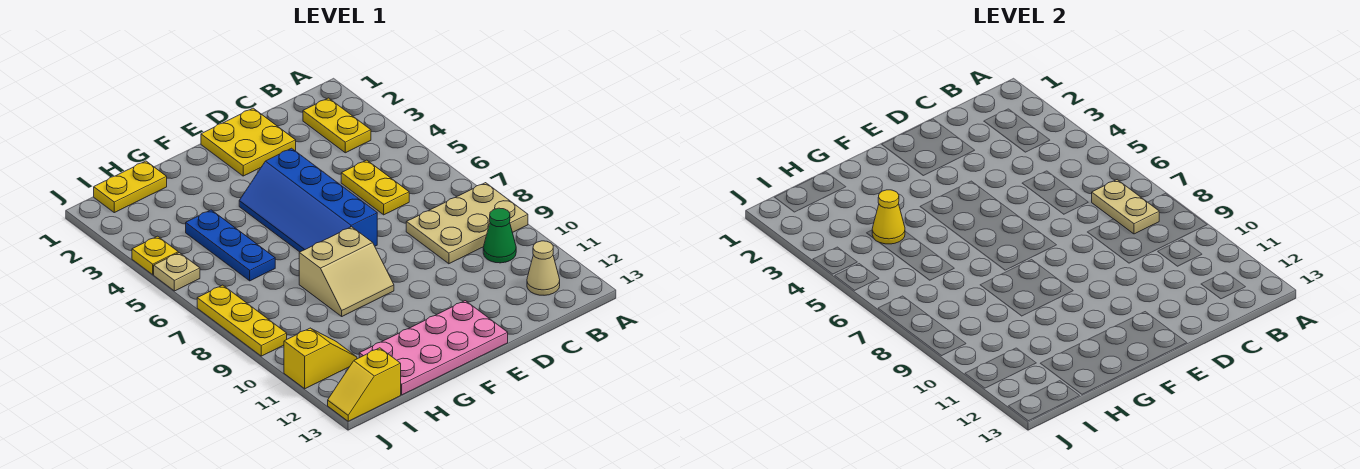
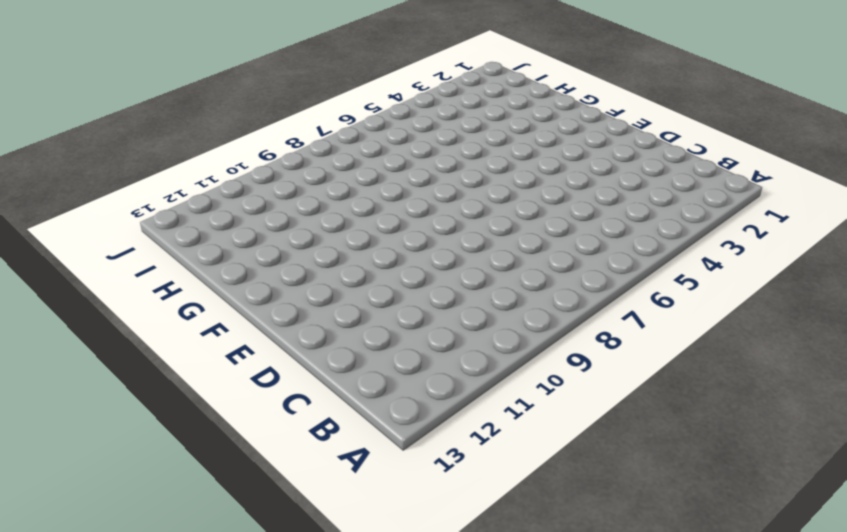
none -> tan 2x3 plate [406,183,528,264]
none -> yellow 1x2 plate [303,98,371,153]
none -> green 1x1 cone [483,208,516,263]

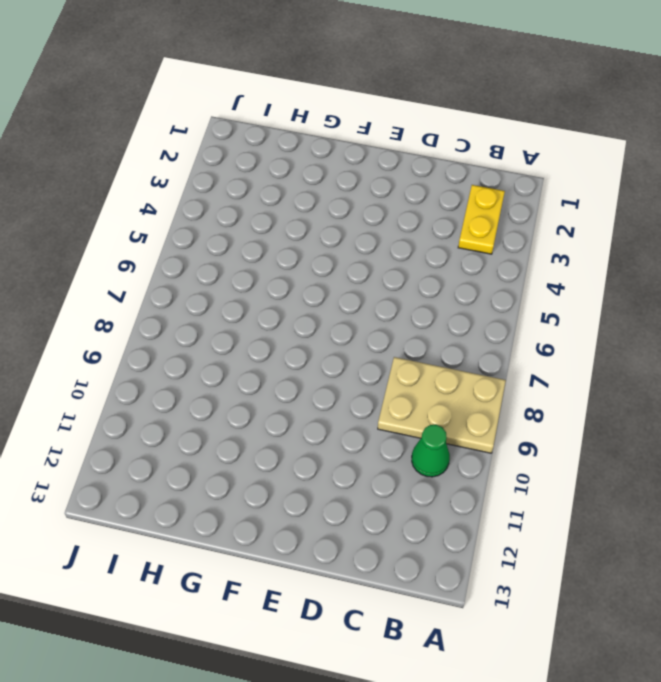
none -> tan 1x1 cone [527,241,560,295]
none -> yellow 1x2 plate [341,160,409,215]
none -> yellow 2x2 plate [201,108,296,176]

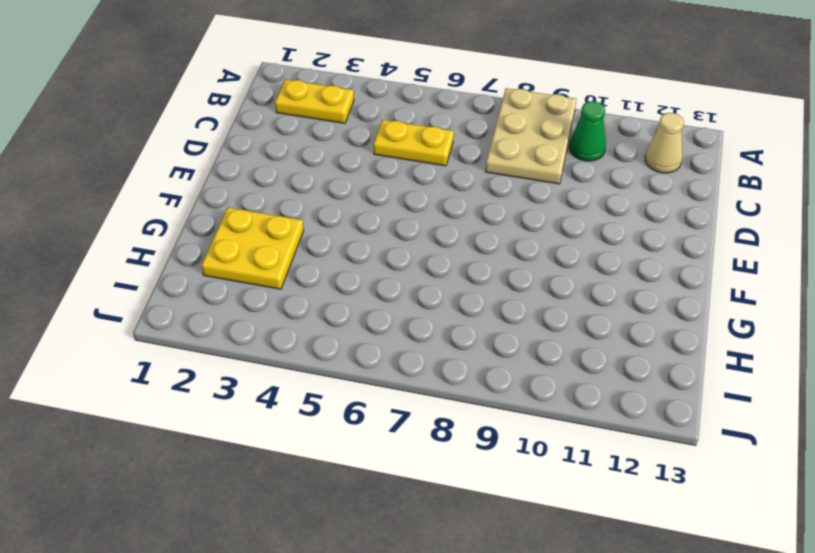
yellow 2x2 plate [201,207,304,289] -> yellow 2x2 plate moved to [201,108,296,176]
none -> blue 2x4 slope [239,148,377,252]
none -> pink 2x4 plate [359,301,508,395]
none -> tan 2x2 slope [299,227,394,316]

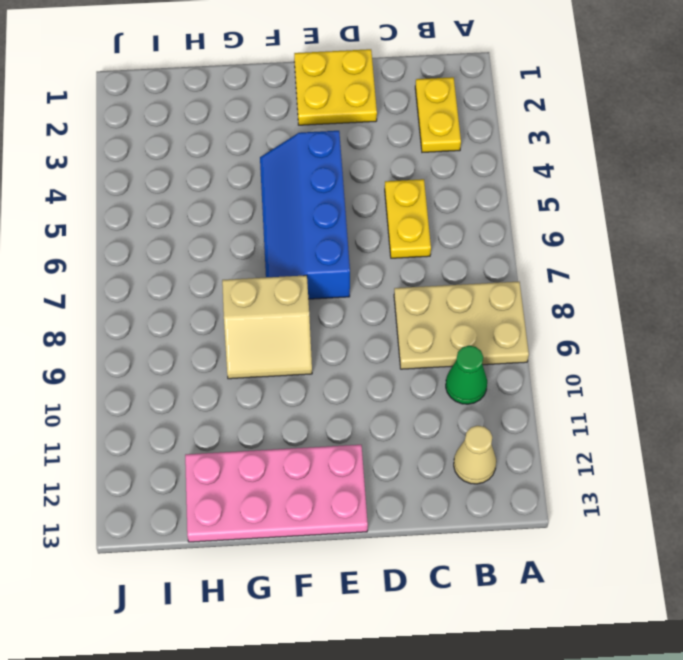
none -> yellow 1x2 plate [94,161,167,213]
none -> blue 1x3 plate [186,210,275,281]
none -> yellow 1x2 slope [284,328,357,389]

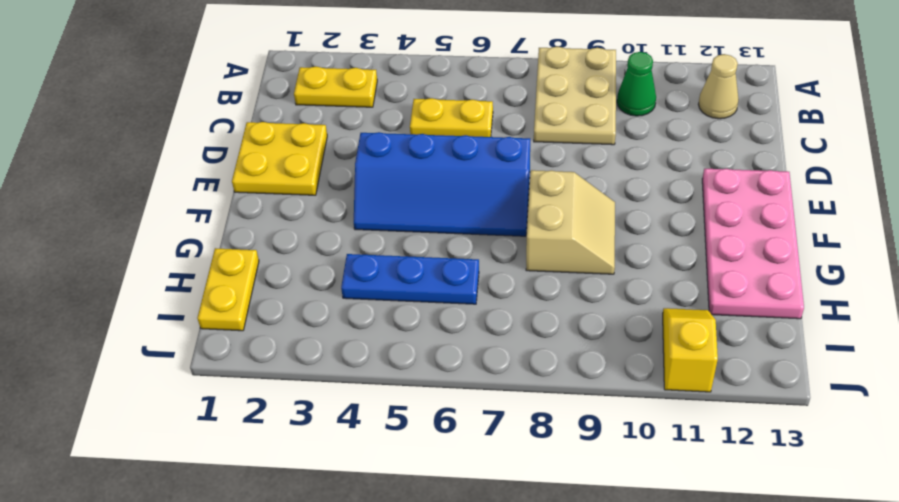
none -> yellow 1x2 slope [328,348,401,421]
none -> yellow 1x1 plate [132,236,178,275]
none -> tan 1x1 plate [154,253,200,291]

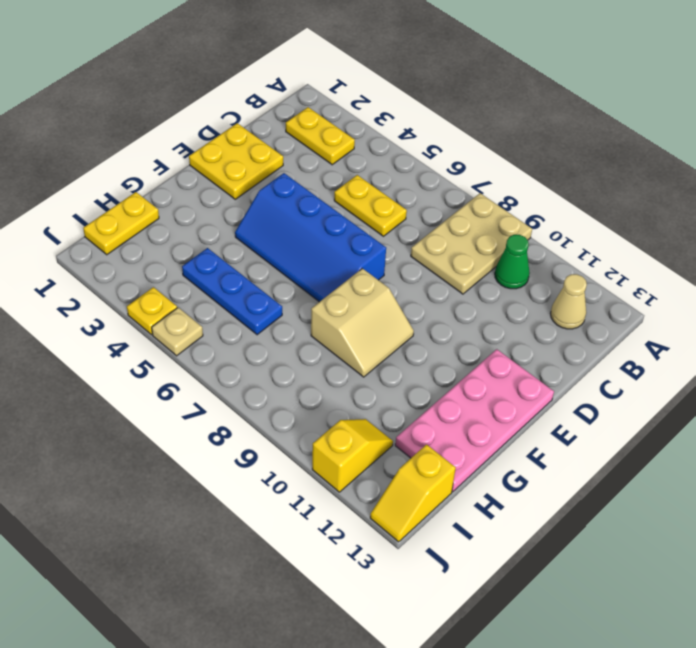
none -> yellow 1x3 plate [197,285,287,356]
none -> tan 1x2 plate [1092,180,1159,234]
none -> yellow 1x1 cone [872,190,905,244]

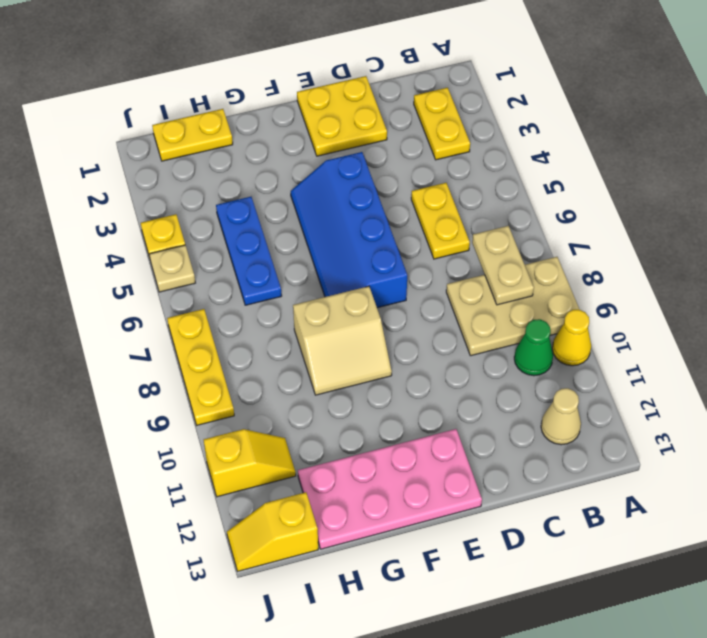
yellow 1x1 cone [552,310,591,366] -> yellow 1x1 cone moved to [872,190,905,244]

